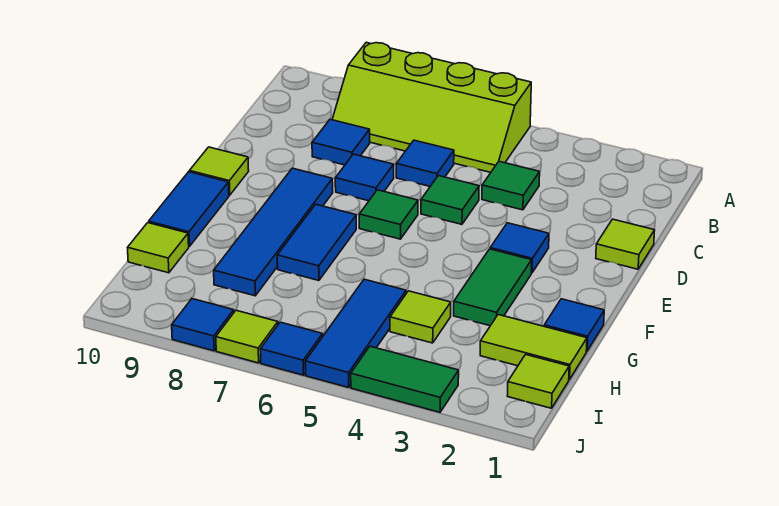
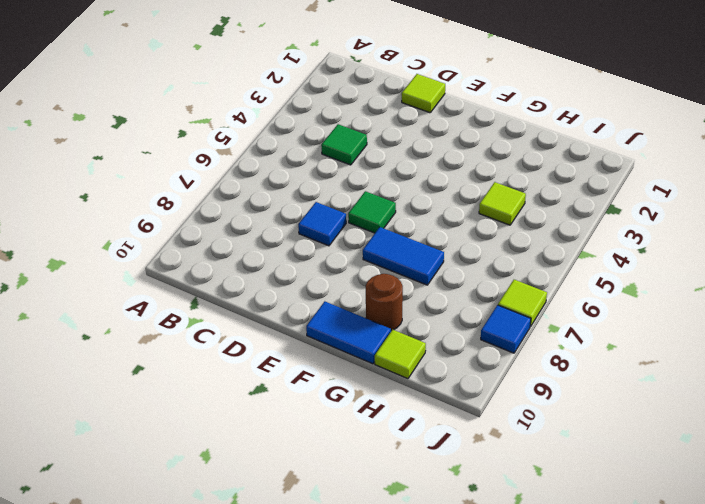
brown 1x1 round brick [366,274,403,331] -> none
none -> lime 2x4 slope [332,42,531,172]
none -> blue 1x1 tile [396,140,454,186]
none -> blue 1x1 tile [312,119,370,165]

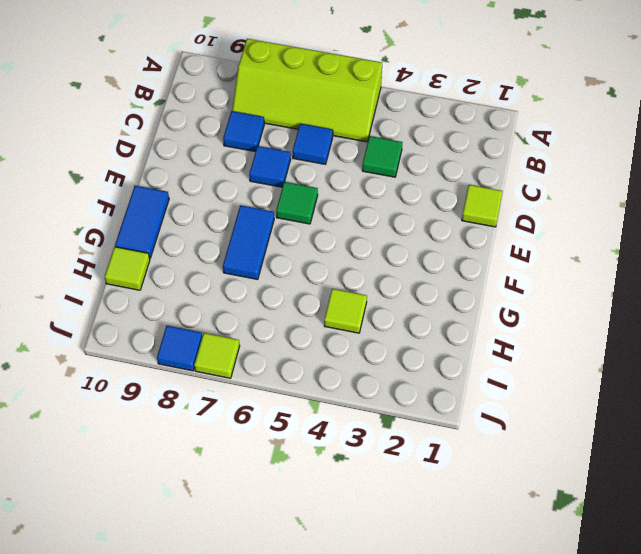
none -> green 1x1 tile [421,176,479,224]
none -> blue 1x1 tile [490,223,549,273]
none -> blue 1x4 tile [214,168,333,296]

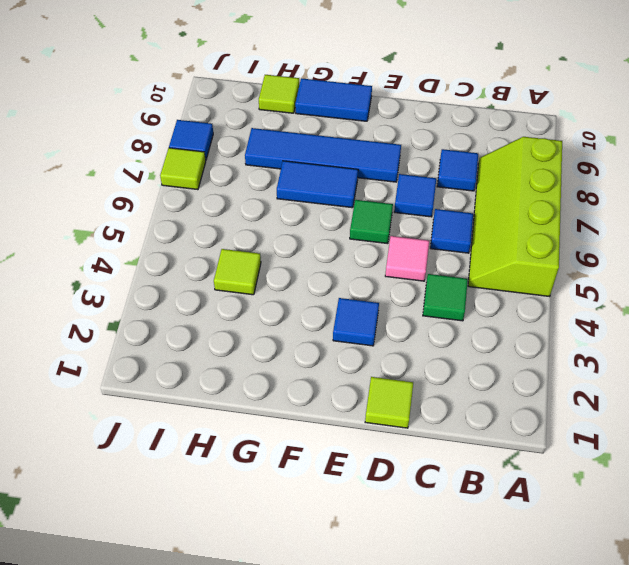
pink 1x1 tile [385,236,429,281] -> green 1x1 tile [421,176,479,224]
none -> lime 1x1 tile [190,147,249,195]
none -> green 1x2 tile [454,249,532,326]
none -> blue 1x1 tile [544,299,604,351]

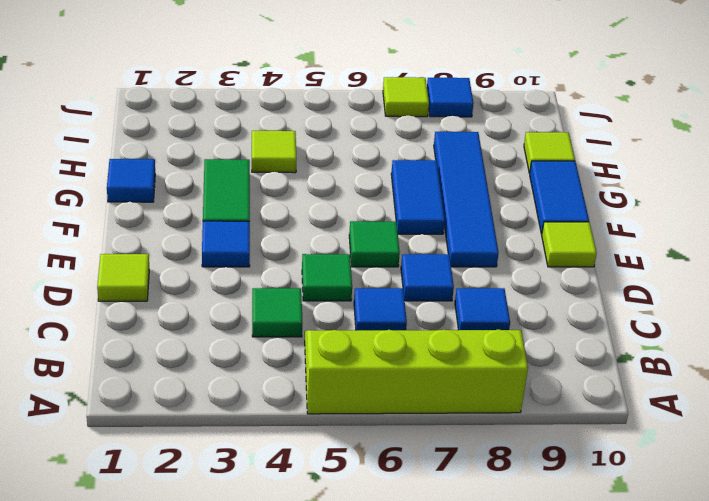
none -> lime 1x2 tile [480,315,587,380]
none -> blue 1x3 tile [305,279,406,387]
none -> lime 1x1 tile [508,354,569,408]

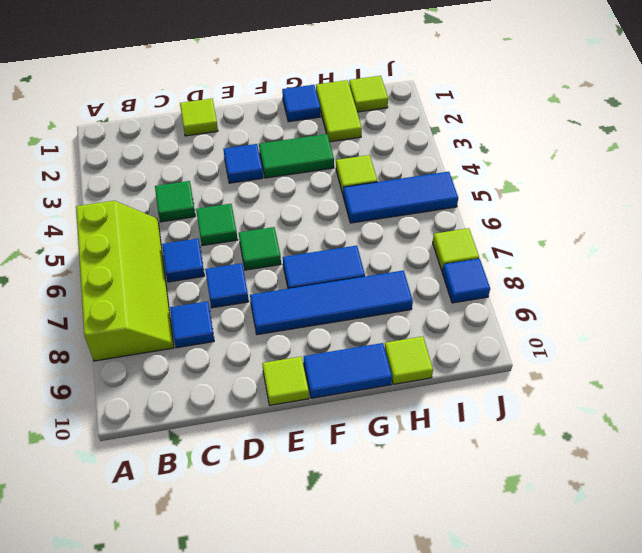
none -> green 1x2 tile [351,346,459,412]
none -> blue 1x1 tile [260,322,323,375]

